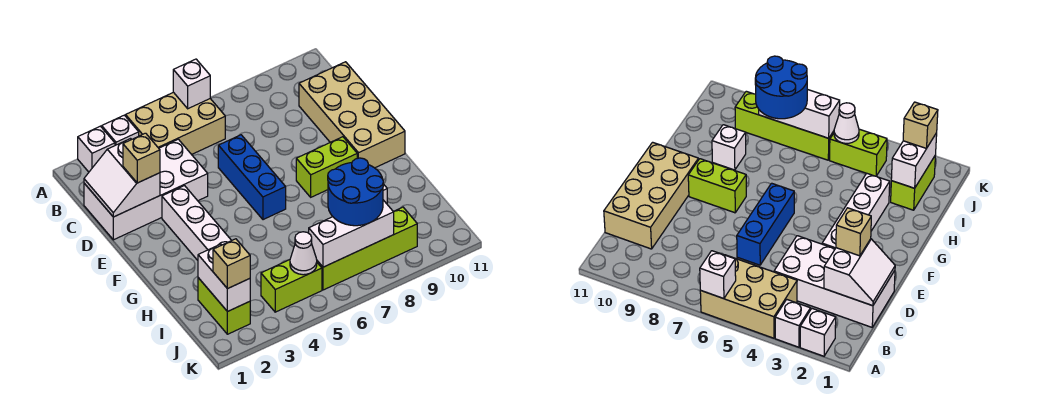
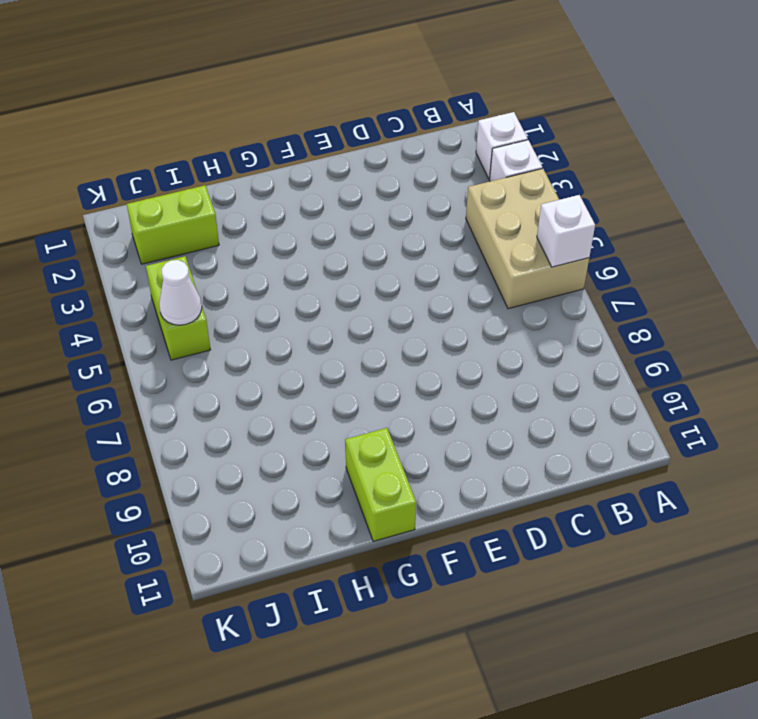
lime 1x2 brick [345,428,416,541] -> lime 1x2 brick moved to [296,137,357,197]
none -> white 2x4 brick [84,139,208,240]
none -> tan 2x4 brick [299,62,405,168]
none -> blue 1x3 brick [218,135,286,220]

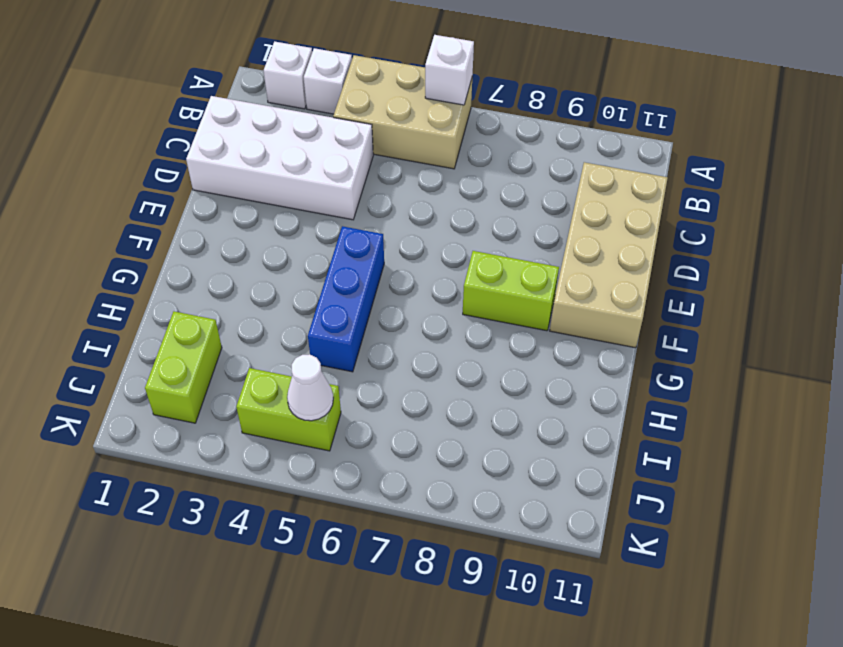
blue 1x3 brick [308,226,384,372] -> blue 1x3 brick moved to [218,135,286,220]
none -> white 1x4 brick [162,186,232,260]
none -> white 1x1 brick [712,125,746,170]
none -> lime 1x4 brick [317,207,417,290]

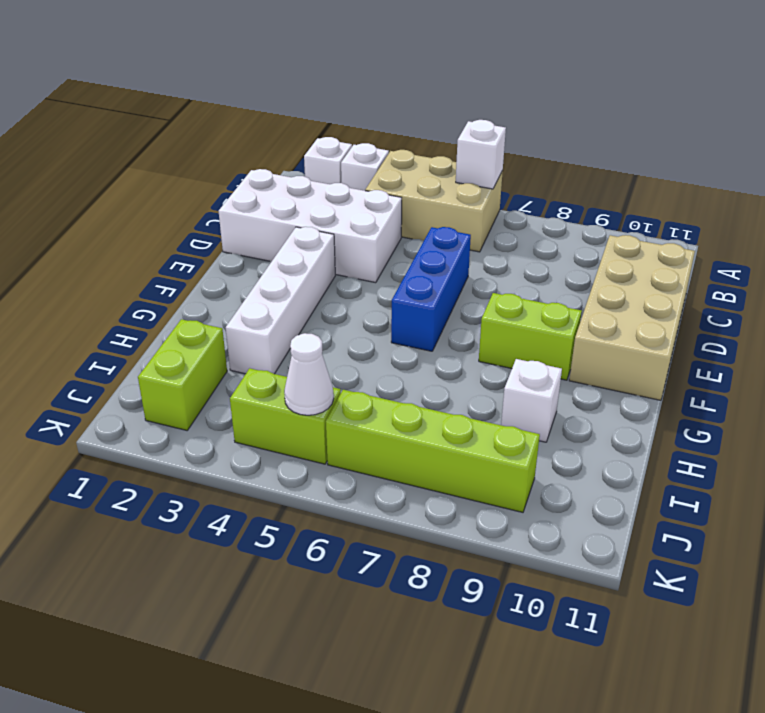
none -> white 2x2 slope [84,139,160,217]
none -> white 1x2 brick [198,244,250,312]
none -> white 1x3 brick [309,200,394,267]

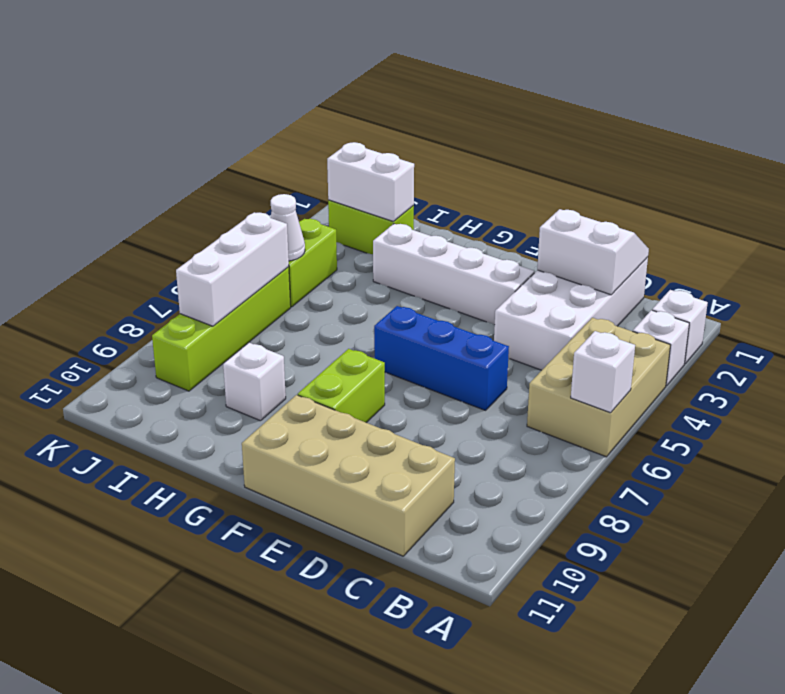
none -> tan 1x1 brick [123,133,160,183]
none -> blue 2x2 round brick [328,158,383,226]
none -> tan 1x1 brick [213,239,250,289]

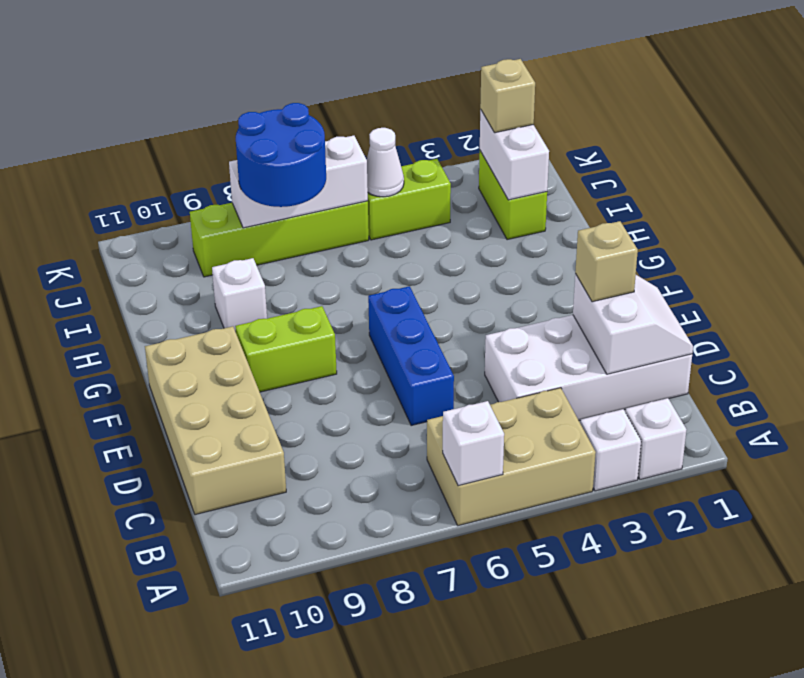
none -> white 1x4 brick [162,186,232,260]

